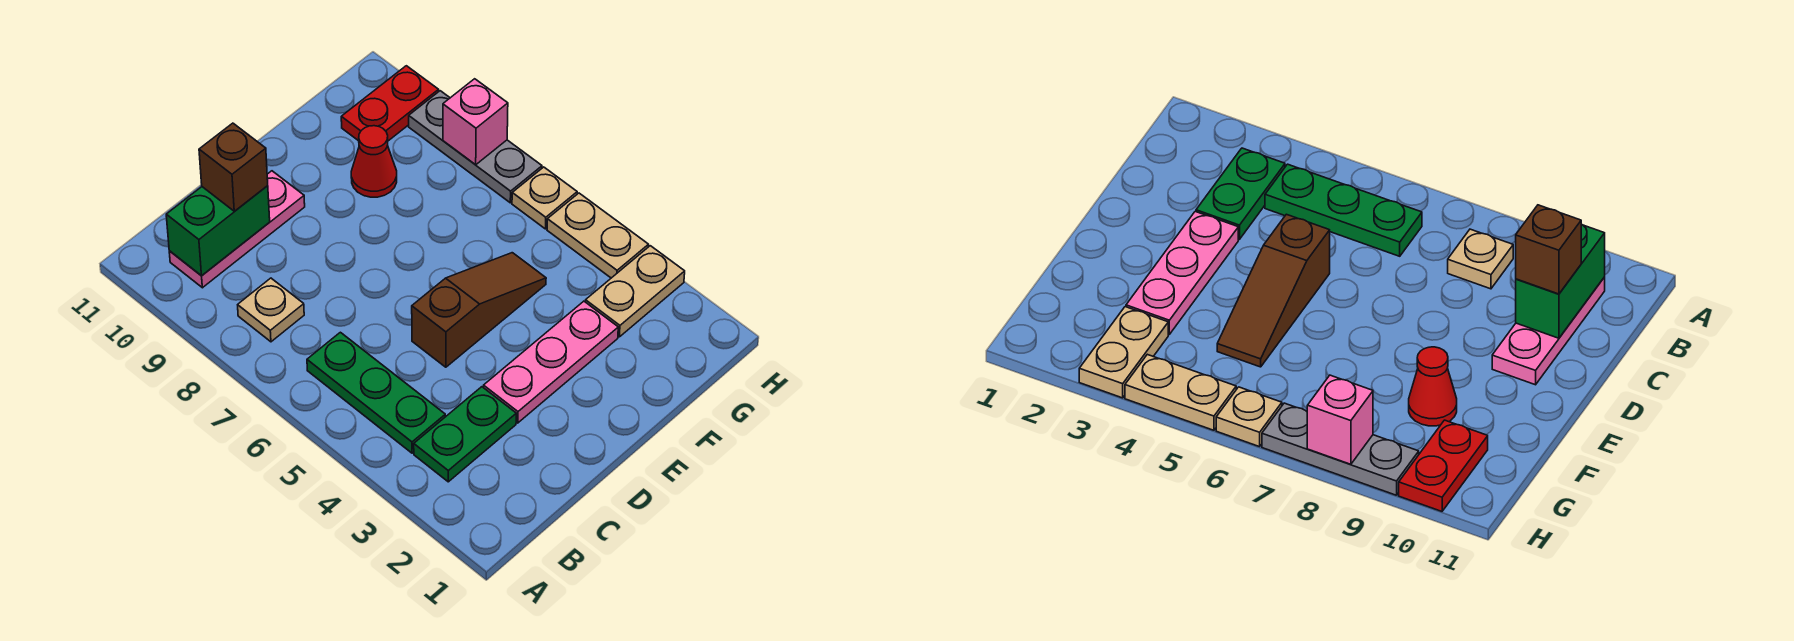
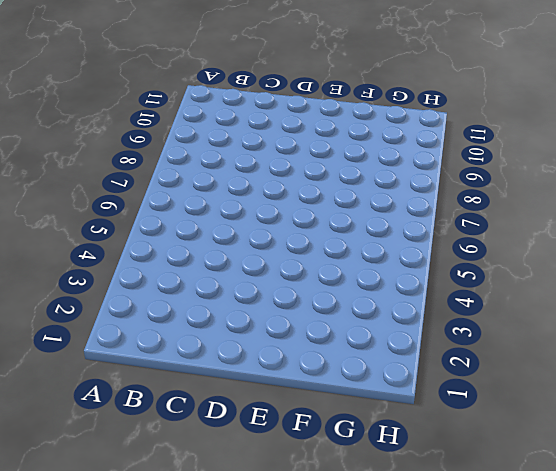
none -> green 1x2 plate [414,387,516,482]
none -> green 1x3 plate [307,332,445,453]
none -> tan 1x1 plate [238,278,304,342]

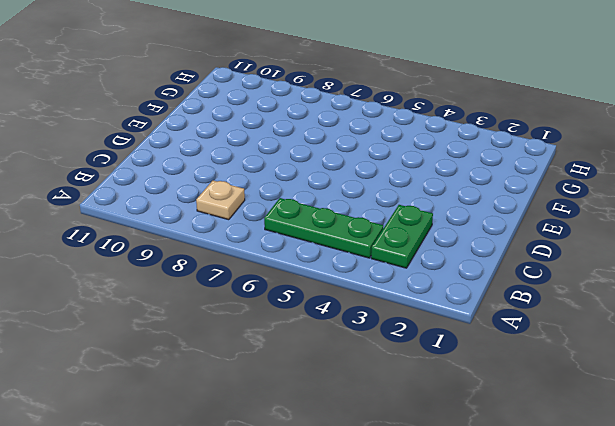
none -> pink 1x3 plate [169,171,305,288]
none -> pink 1x3 plate [483,301,618,423]
none -> brown 1x3 slope [412,253,546,367]

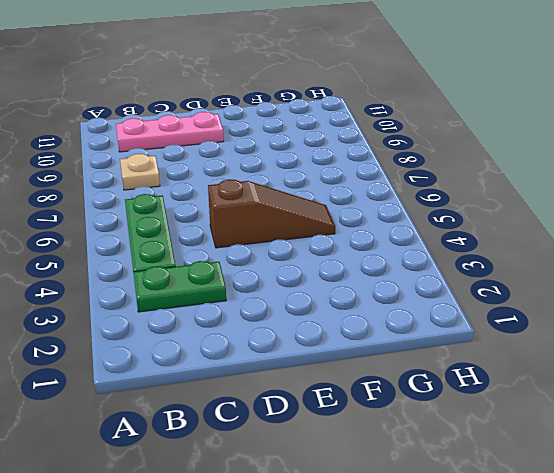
none -> pink 1x3 plate [483,301,618,423]
none -> red 1x1 cone [351,126,397,197]
none -> tan 1x2 plate [585,246,685,337]

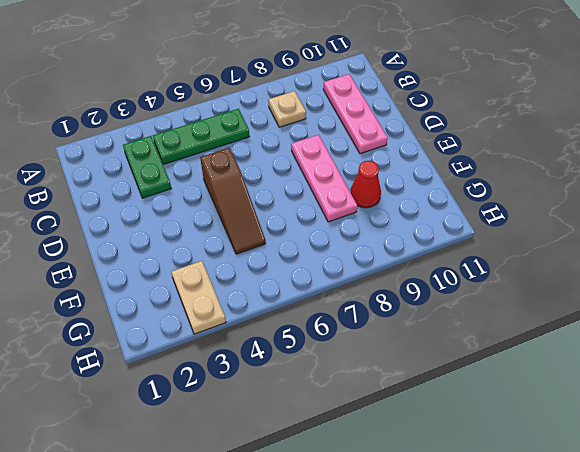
pink 1x3 plate [291,135,357,222] -> pink 1x3 plate moved to [483,301,618,423]
none -> red 1x2 plate [341,66,439,141]
none -> tan 1x2 plate [547,193,649,278]
none -> tan 1x1 plate [512,167,577,229]

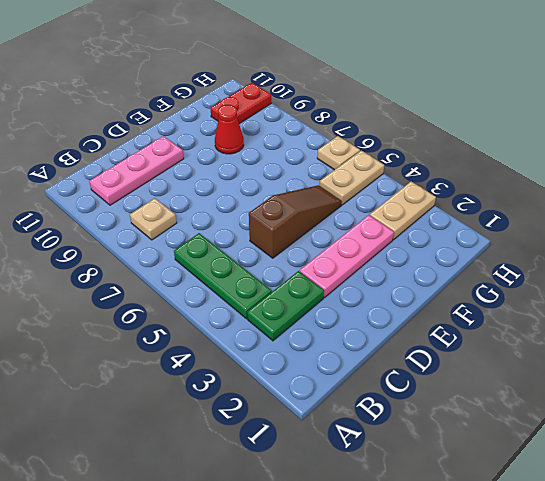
tan 1x2 plate [319,150,384,205] -> tan 1x2 plate turned to [547,193,649,278]
none -> grey 1x3 plate [409,91,542,203]
none -> green 1x2 brick [166,186,270,276]
none -> pink 1x1 brick [443,79,508,165]

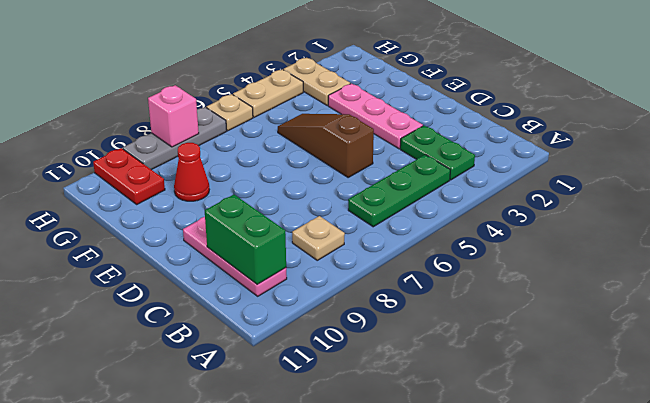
none -> brown 1x1 brick [199,123,268,211]

